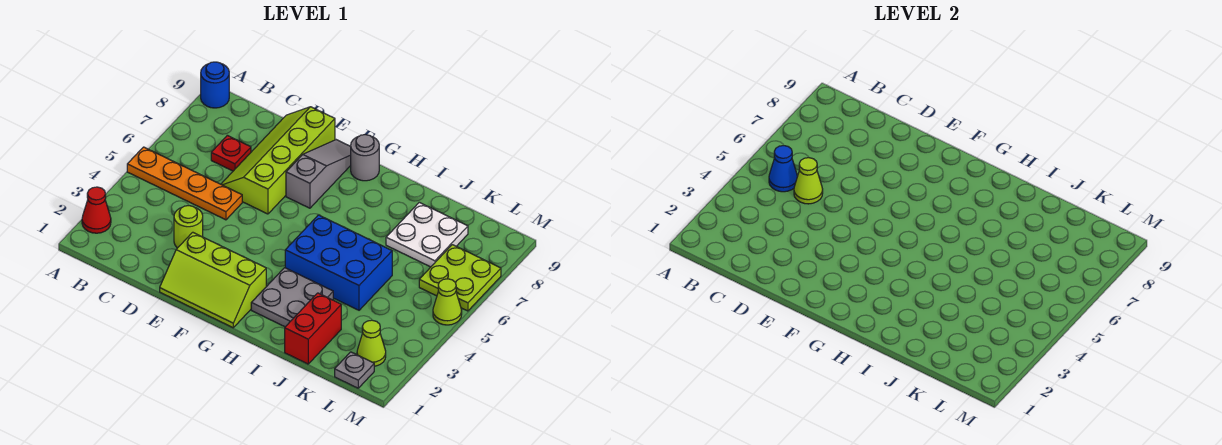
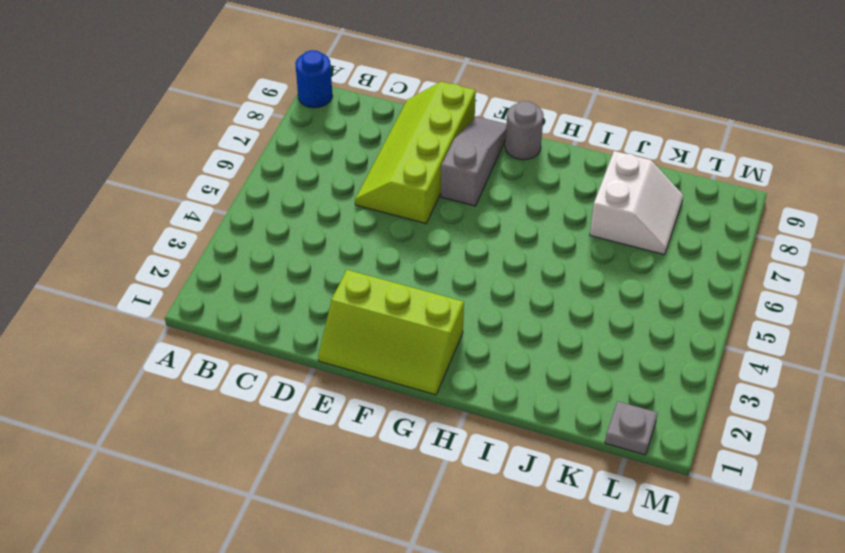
white 2x2 slope [590,151,683,255] -> white 2x2 plate [386,202,468,267]
none -> red 1x1 cone [82,187,111,233]
none -> orange 1x4 plate [127,147,242,220]
none -> red 1x1 plate [211,135,251,171]

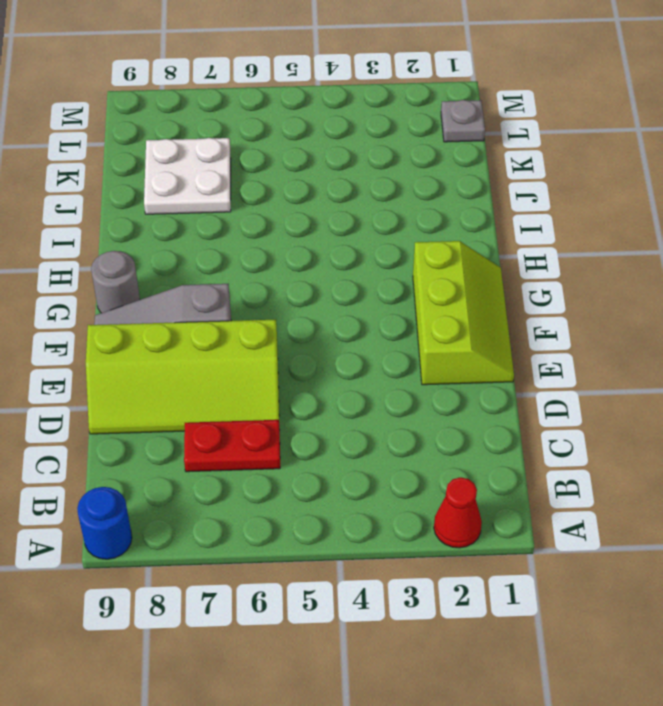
red 1x2 plate [184,420,280,472] -> red 1x1 plate [211,135,251,171]
none -> orange 1x4 plate [127,147,242,220]
none -> lime 1x1 round brick [174,206,203,248]
none -> grey 2x2 plate [251,268,333,327]

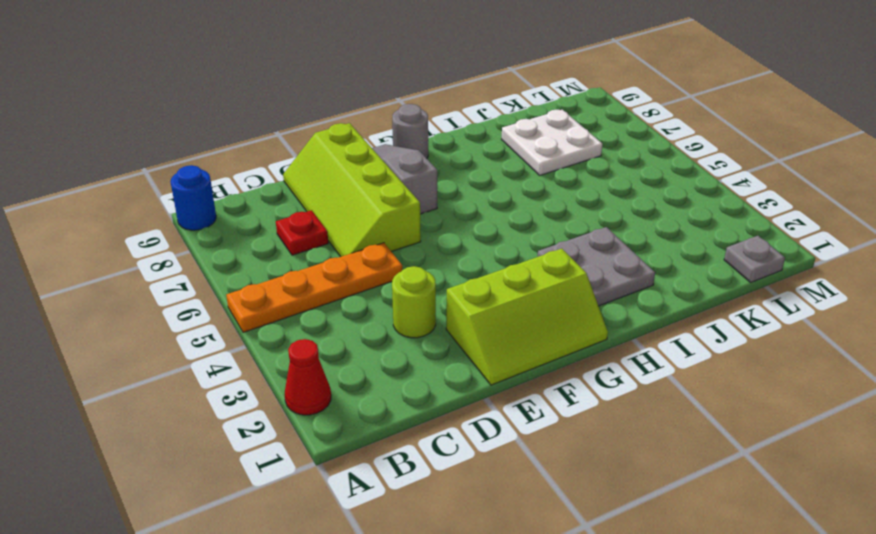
none -> blue 2x3 brick [285,215,392,310]
none -> red 1x2 brick [285,293,341,364]
none -> lime 1x1 cone [357,320,386,366]

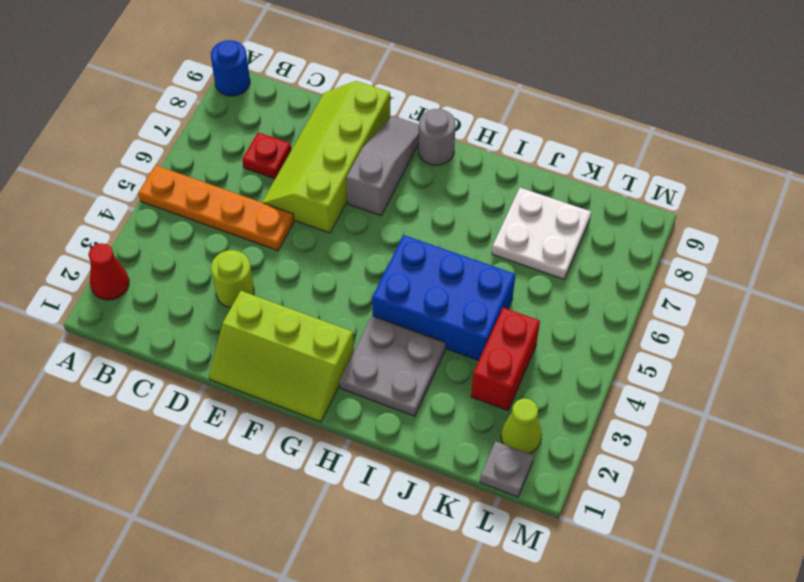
red 1x2 brick [471,308,540,411] -> red 1x2 brick moved to [285,293,341,364]
none -> lime 2x2 plate [419,245,501,311]
none -> lime 1x1 cone [433,279,462,325]
none -> blue 1x1 cone [769,146,798,192]

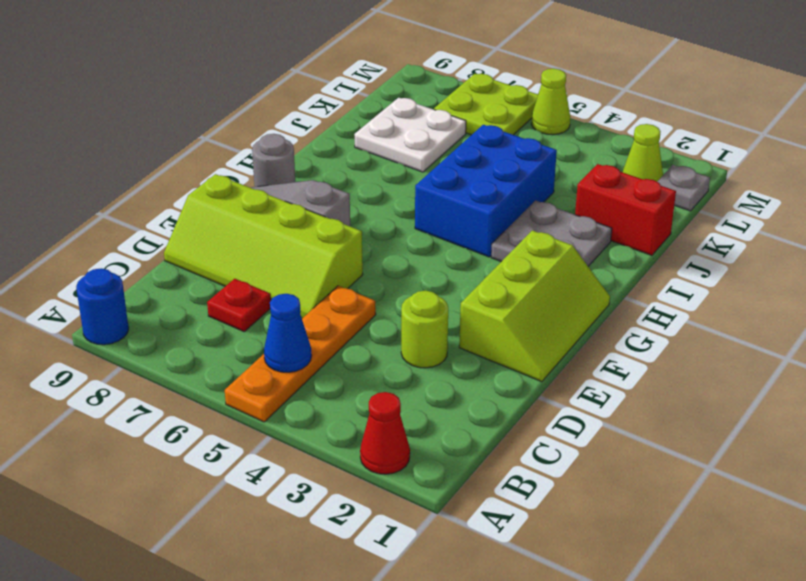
none -> lime 1x1 cone [794,158,823,204]

